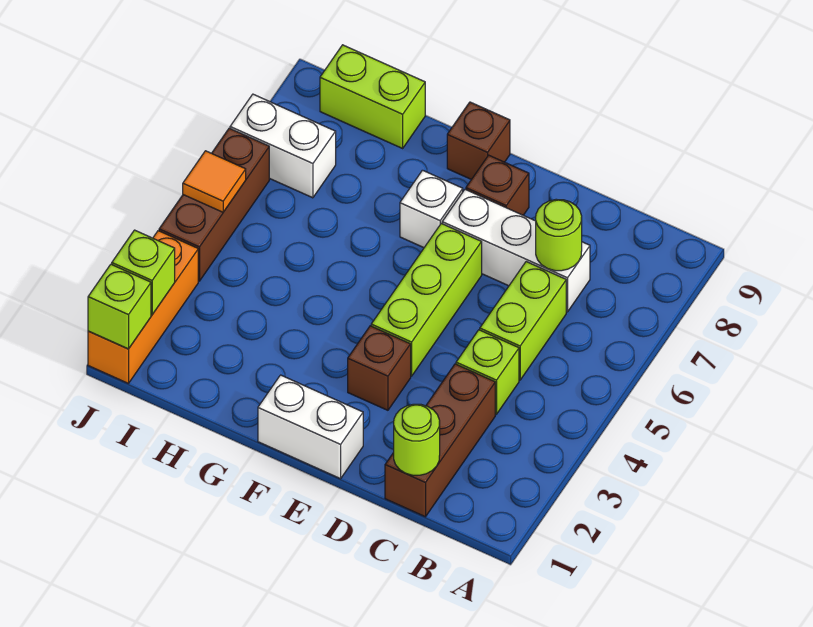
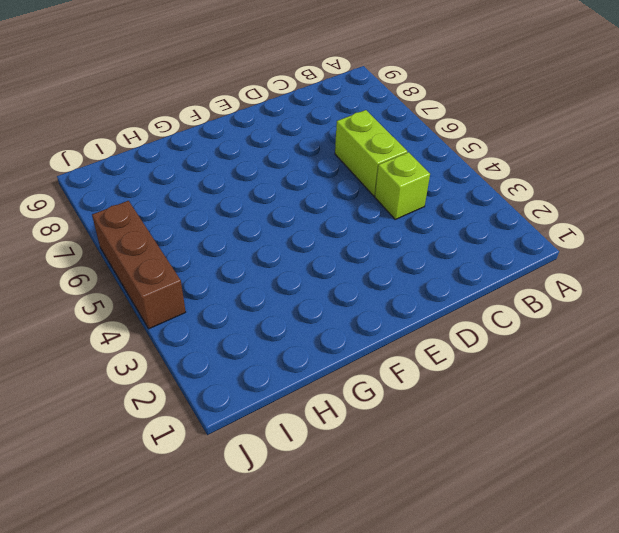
none -> brown 1x3 brick [385,364,495,517]
none -> white 1x3 brick [442,190,590,312]
none -> white 1x2 brick [258,375,363,479]

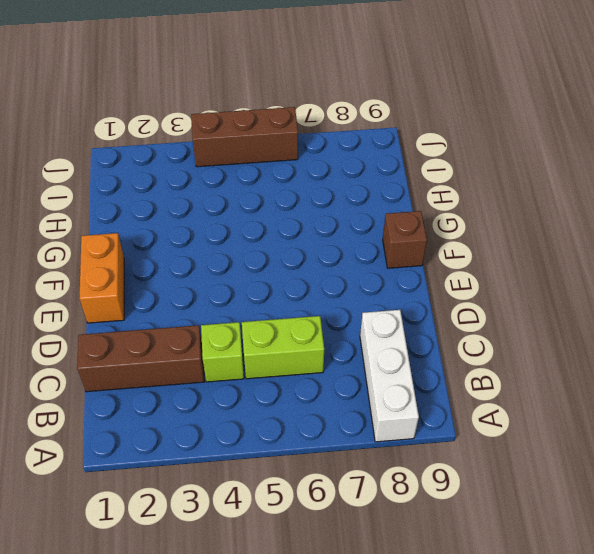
white 1x3 brick [360,310,419,442] -> white 1x3 brick moved to [442,190,590,312]
orange 1x2 brick [79,233,124,323] -> white 1x2 brick [258,375,363,479]
none -> brown 1x1 brick [348,326,411,410]
none -> lime 1x3 brick [371,223,482,376]
none -> brown 1x1 brick [466,155,529,215]

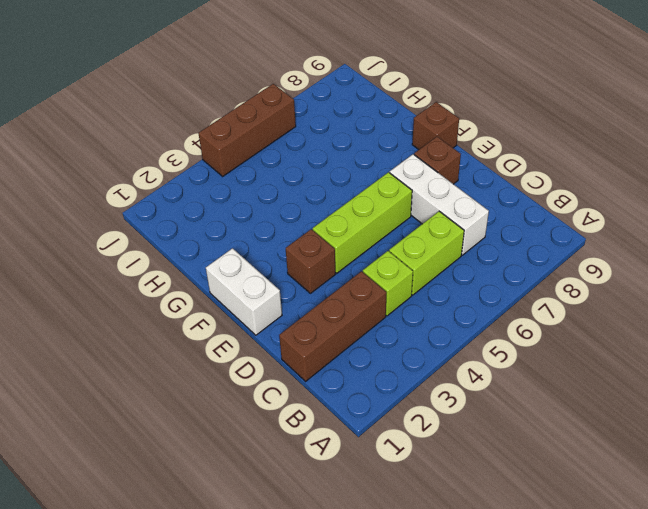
none -> white 1x1 brick [400,170,463,248]
none -> lime 1x2 brick [320,45,425,148]
none -> white 1x2 brick [230,94,336,198]

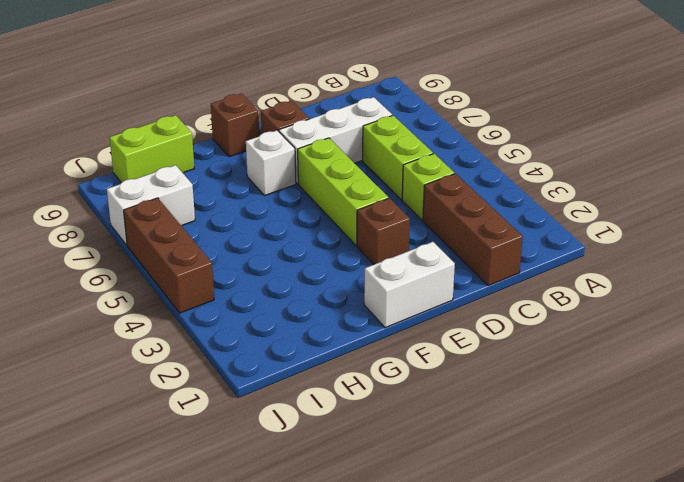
none -> orange 1x3 brick [88,231,198,383]
none -> lime 1x1 round brick [394,404,440,475]
none -> lime 1x1 round brick [536,199,582,271]

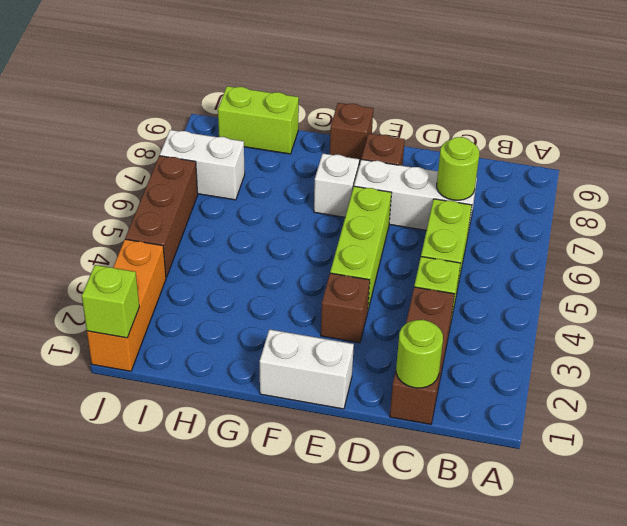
none -> lime 1x1 brick [112,230,175,315]
none -> orange 1x1 tile [183,151,246,212]

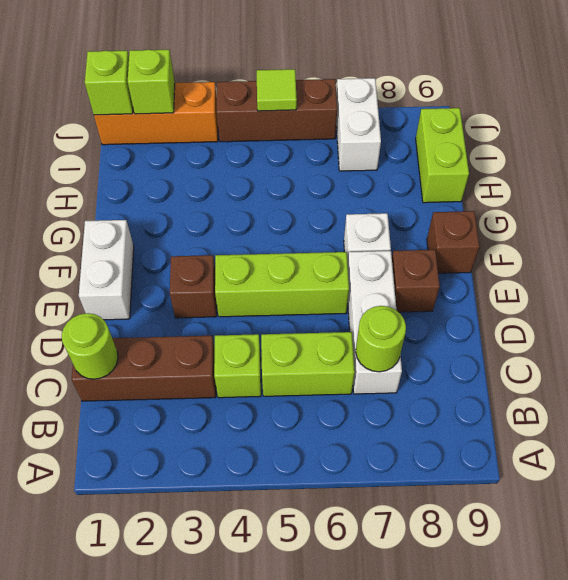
lime 1x1 tile [257,69,297,111] -> orange 1x1 tile [183,151,246,212]

